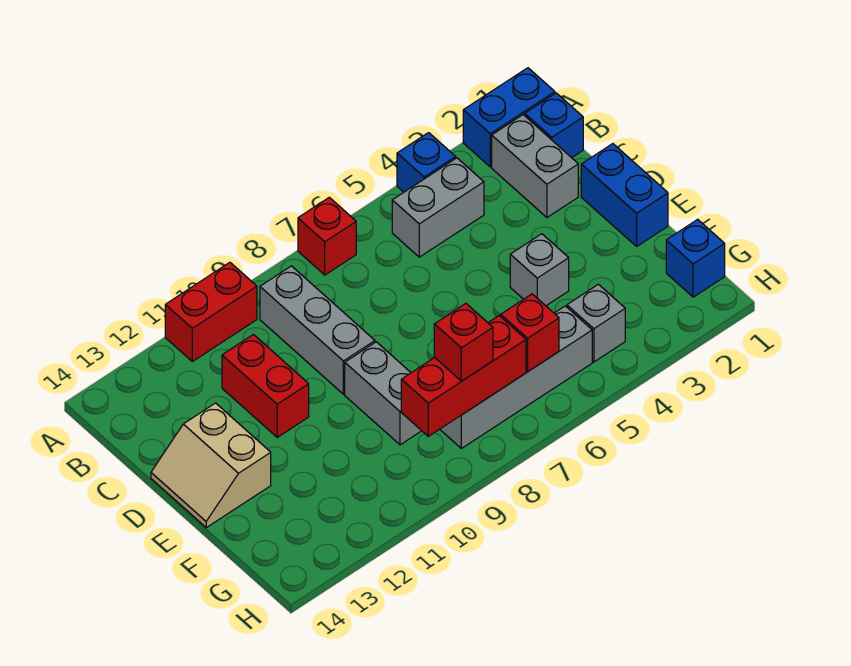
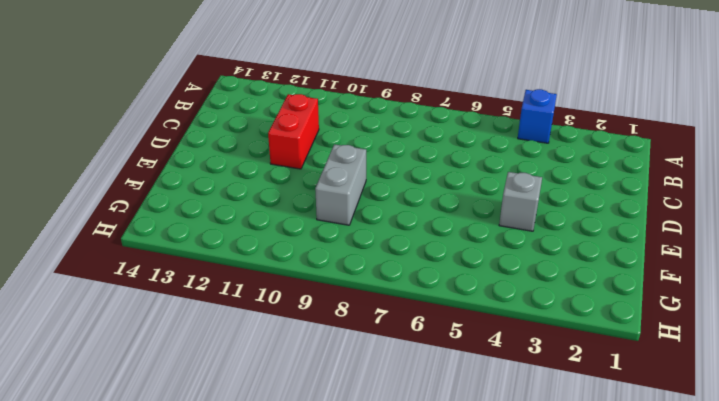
none -> blue 1x2 brick [463,68,555,167]
none -> red 1x1 brick [298,197,356,275]
none -> red 1x2 brick [165,262,257,361]

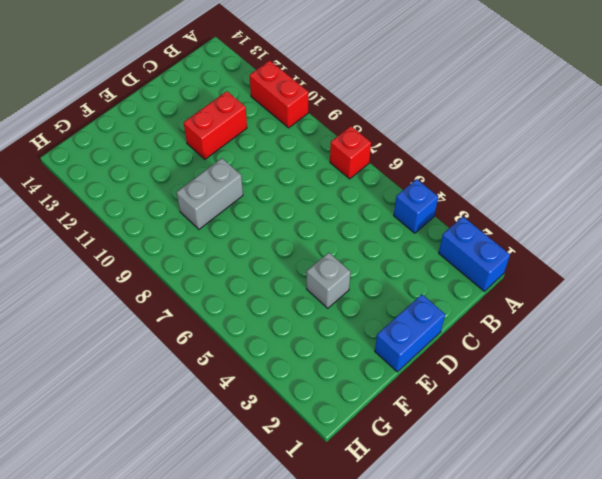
none -> blue 1x1 brick [525,93,583,158]
none -> grey 1x2 brick [492,115,578,217]
none -> grey 1x2 brick [392,158,484,257]

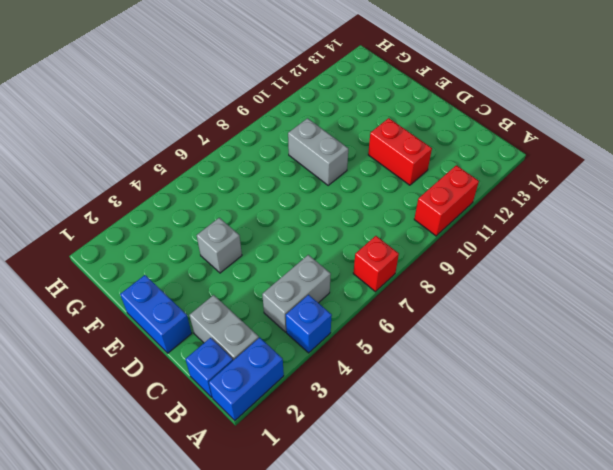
none -> grey 1x3 brick [260,266,375,394]
none -> tan 2x2 slope [151,403,271,528]
none -> blue 1x1 brick [666,219,725,297]

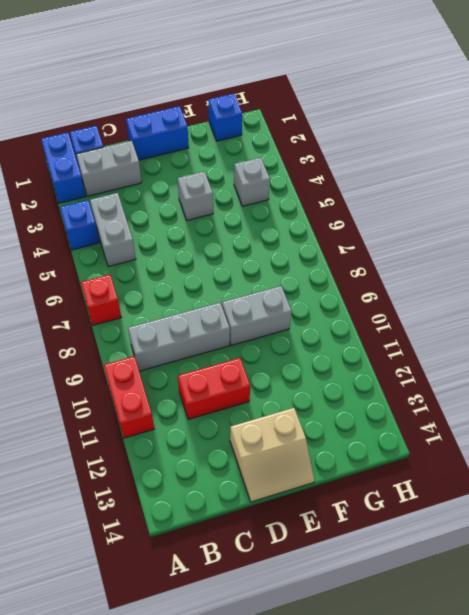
none -> grey 1x4 brick [440,306,592,448]
none -> red 1x1 brick [501,294,559,371]
none -> red 1x3 brick [401,316,526,436]

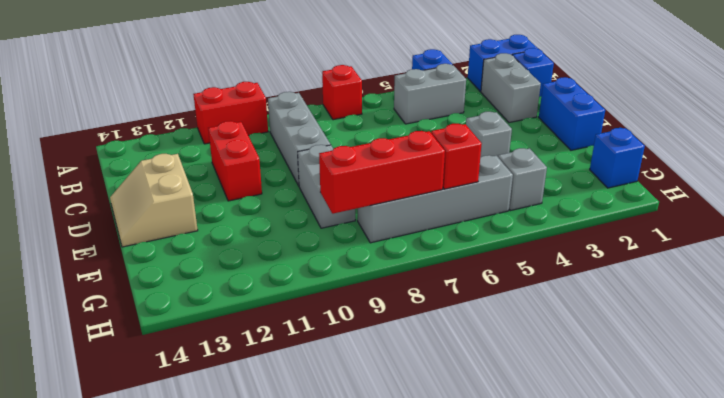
none -> red 1x1 brick [434,304,493,381]

